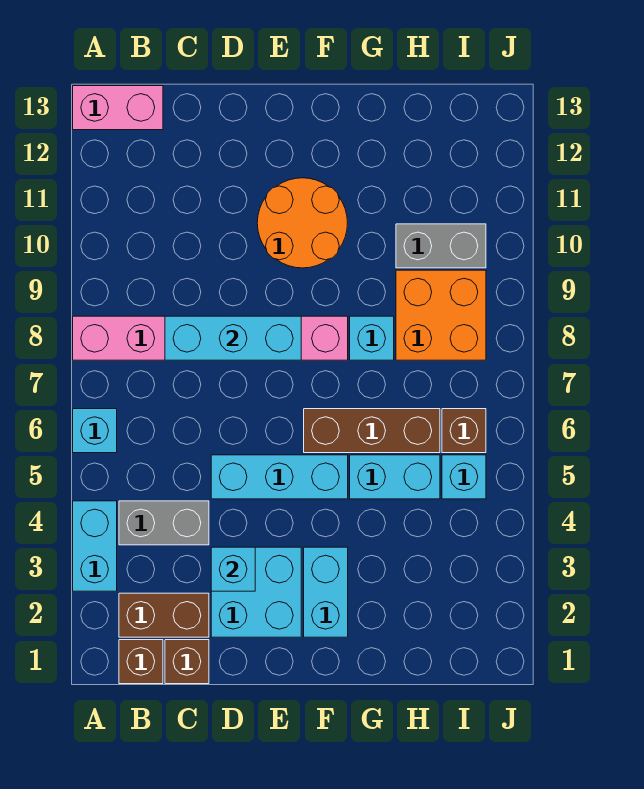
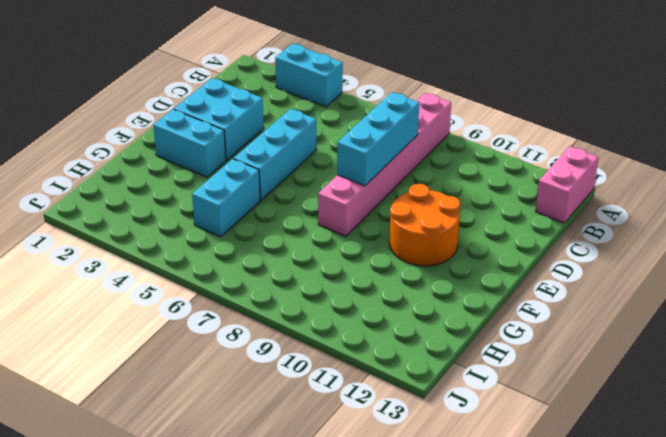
none -> cyan 1x1 brick [73,409,117,453]
none -> brown 1x1 brick [119,640,163,684]
none -> brown 1x2 brick [119,593,209,637]

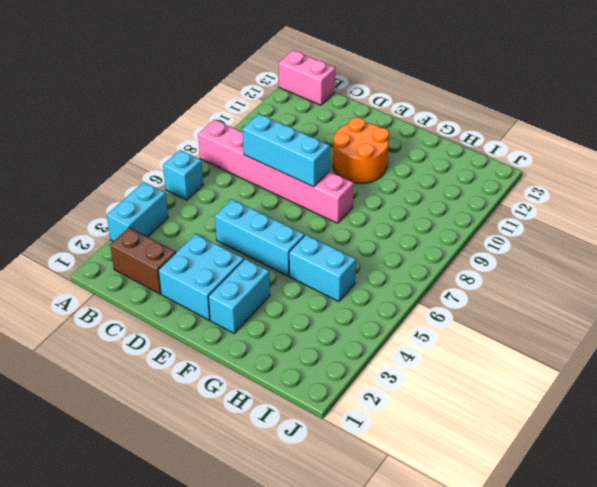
none -> brown 1x1 brick [119,640,163,684]
none -> grey 1x2 brick [119,501,209,545]
none -> brown 1x1 brick [165,640,209,684]

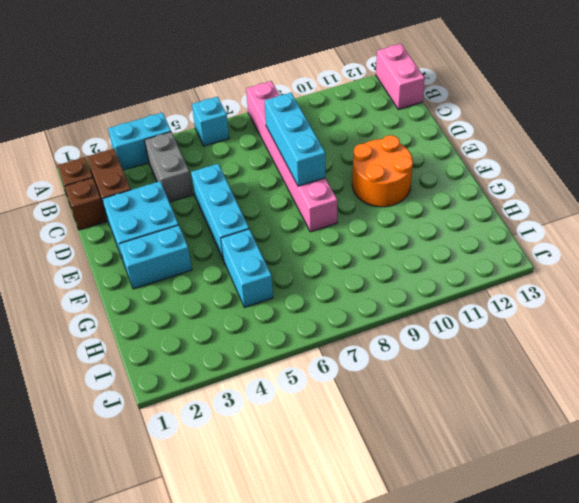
none -> brown 1x3 brick [304,409,440,453]
none -> cyan 1x1 brick [350,316,394,360]
none -> orange 2x2 brick [396,270,486,360]

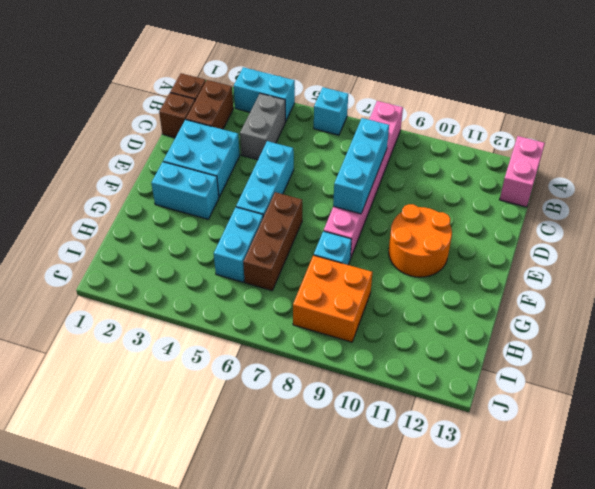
none -> grey 1x2 brick [396,224,486,268]
none -> cyan 1x1 brick [442,455,486,499]
none -> brown 1x1 brick [442,409,486,453]

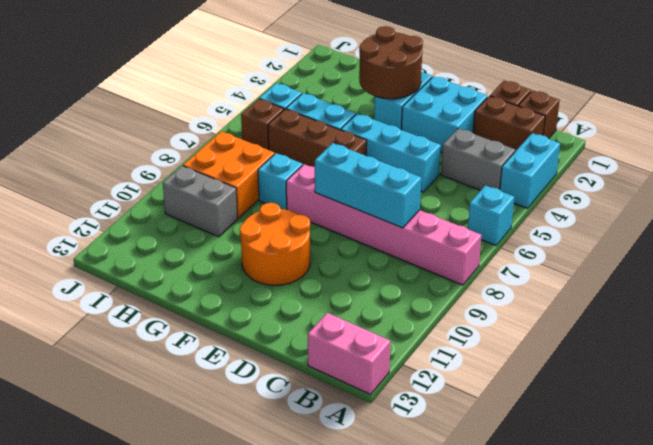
brown 2x2 round brick [359,26,423,99] -> none
none -> cyan 1x1 brick [211,547,255,591]

